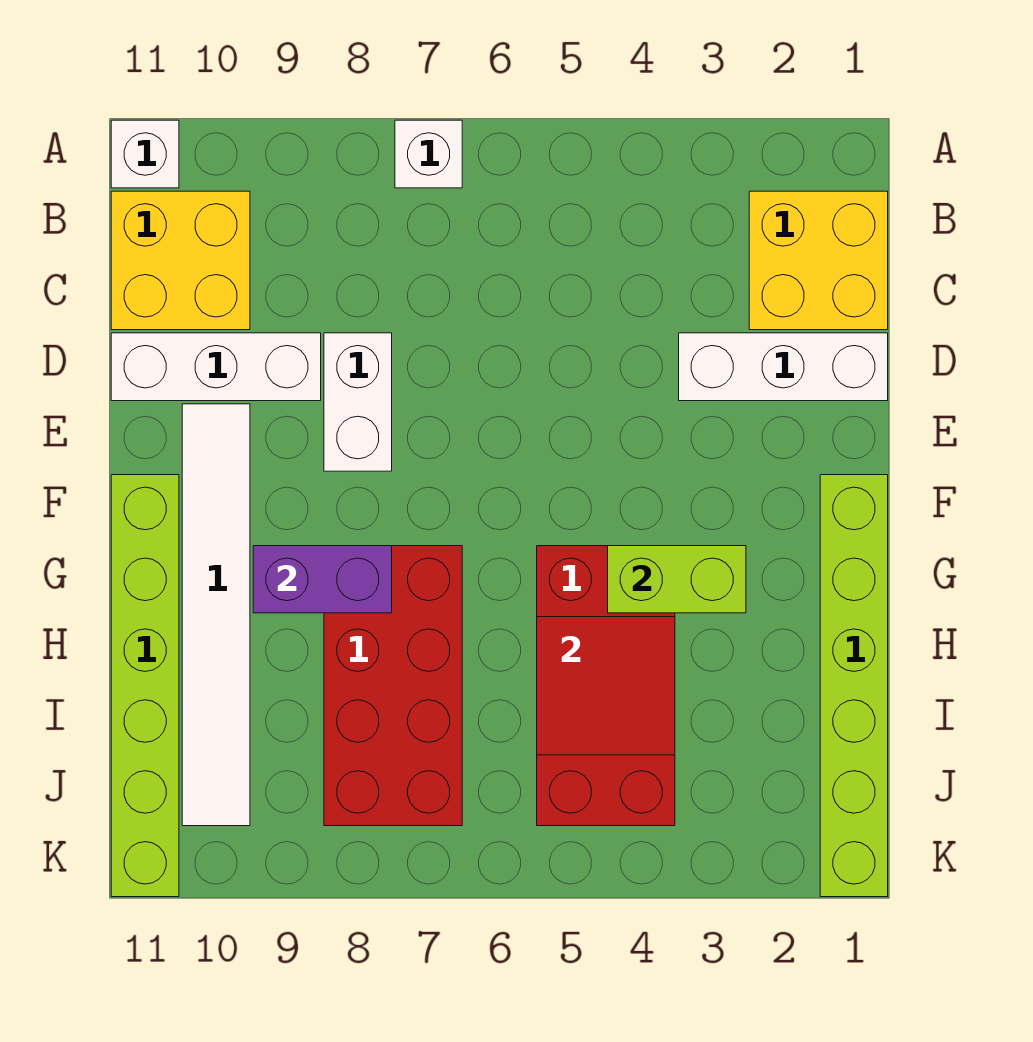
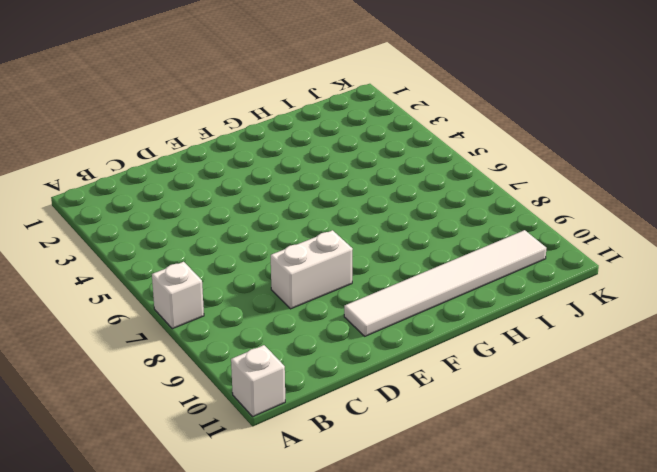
none -> yellow 2x2 brick [749,191,888,330]
none -> yellow 2x2 brick [111,191,250,330]
none -> white 1x3 brick [679,333,888,401]

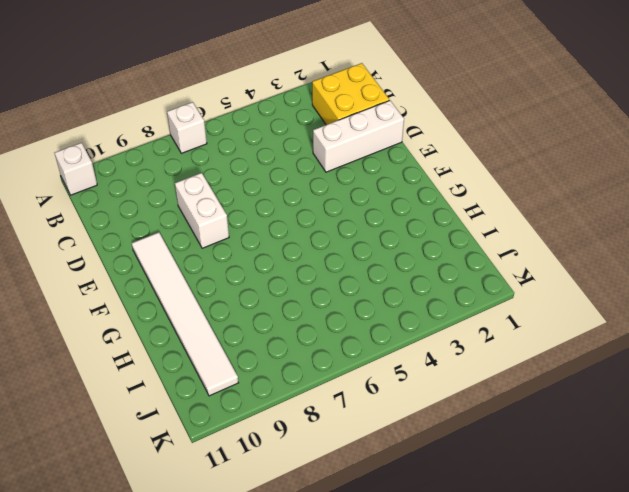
none -> yellow 2x2 brick [111,191,250,330]
none -> white 1x3 brick [111,333,321,401]
none -> lime 1x6 brick [820,475,888,897]

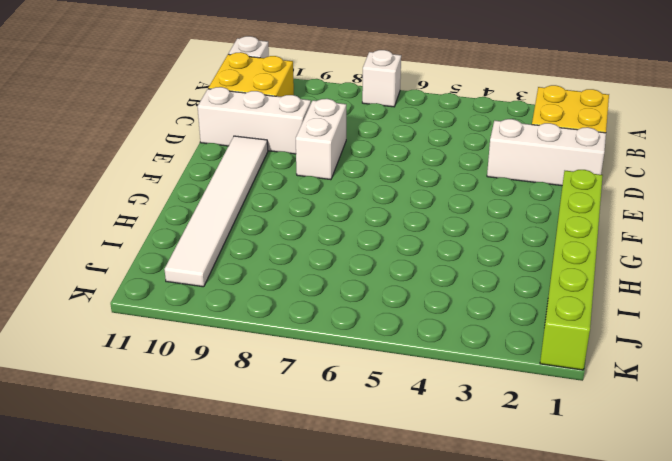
none -> lime 1x6 brick [111,475,179,897]
none -> red 2x4 brick [537,546,675,826]
none -> red 2x4 brick [324,546,462,826]

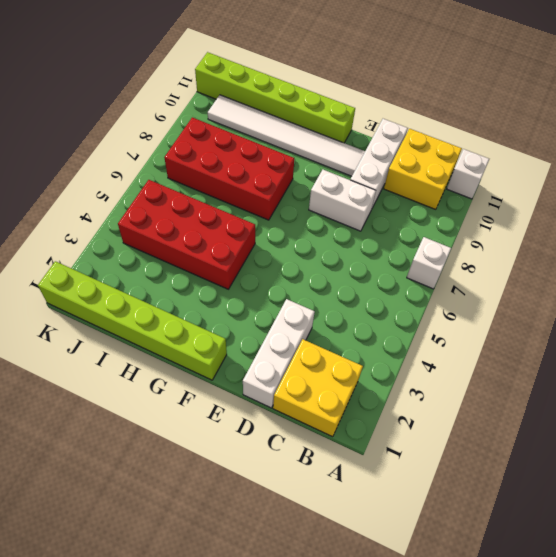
none -> lime 1x2 brick [608,546,746,613]
none -> purple 1x2 brick [253,546,392,613]
none -> red 2x2 tile [537,617,675,755]

